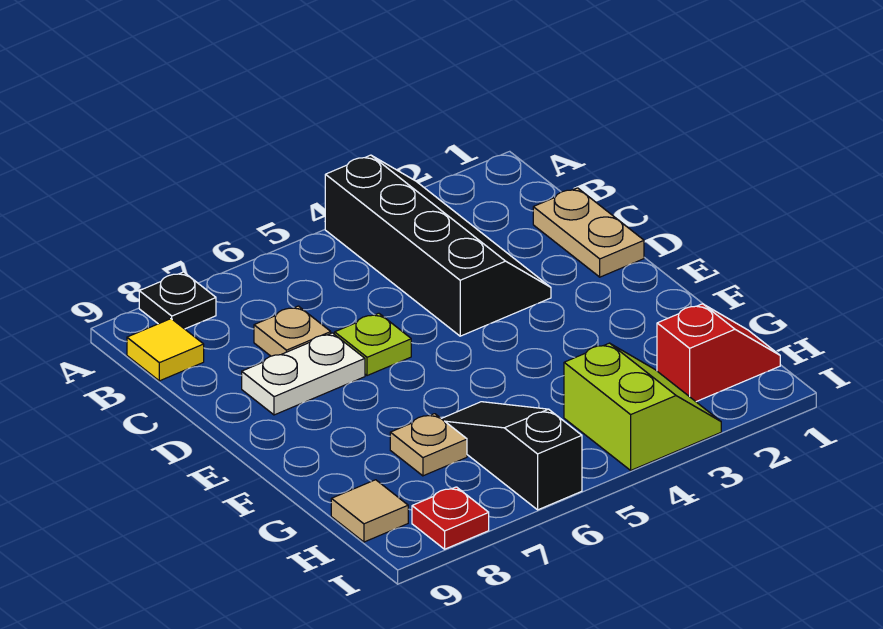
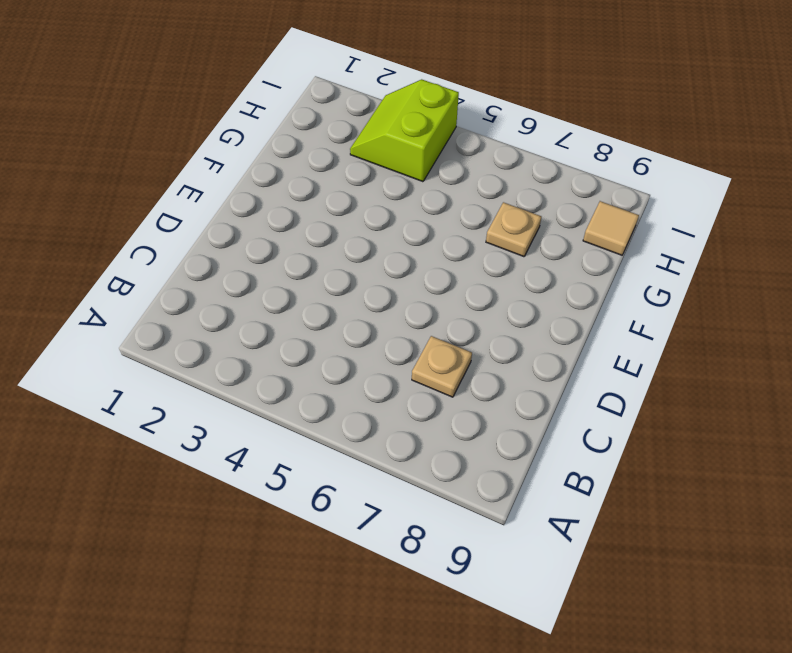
none -> black 2x4 slope [325,155,551,336]
none -> black 1x1 plate [139,272,216,329]
none -> yellow 1x1 tile [127,319,204,381]

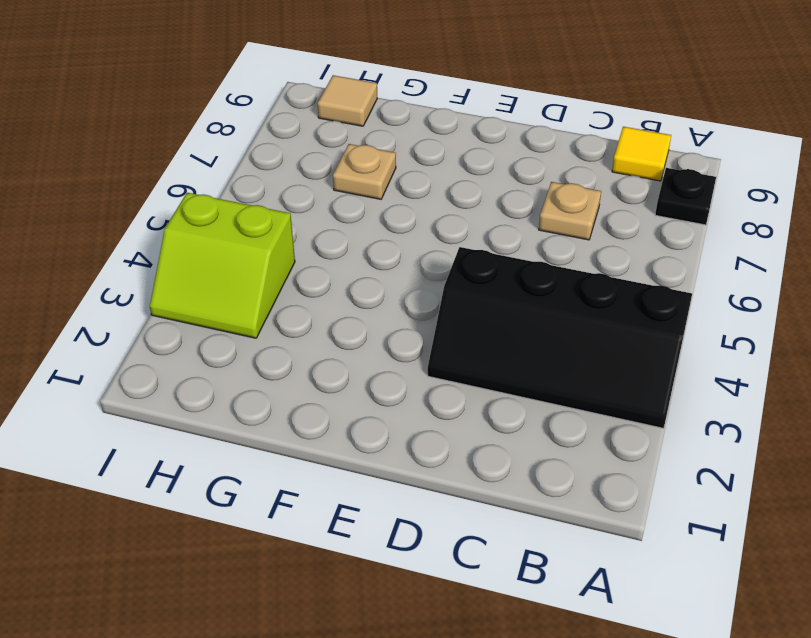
none -> tan 1x2 plate [533,188,644,277]
none -> lime 1x1 plate [335,313,411,376]
none -> white 1x2 plate [242,333,365,415]

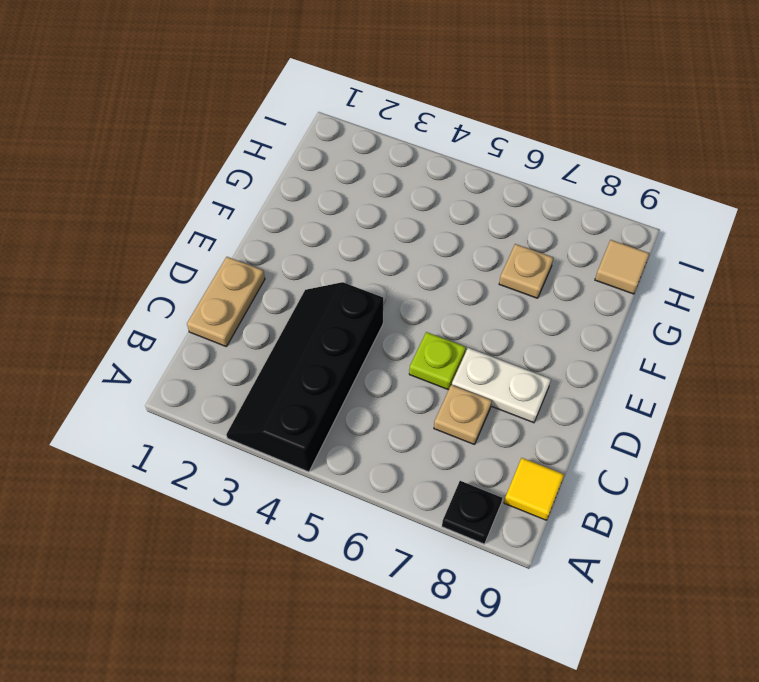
none -> black 1x3 slope [442,402,582,510]
none -> red 1x2 slope [657,304,780,402]
none -> lime 2x2 slope [564,343,721,470]

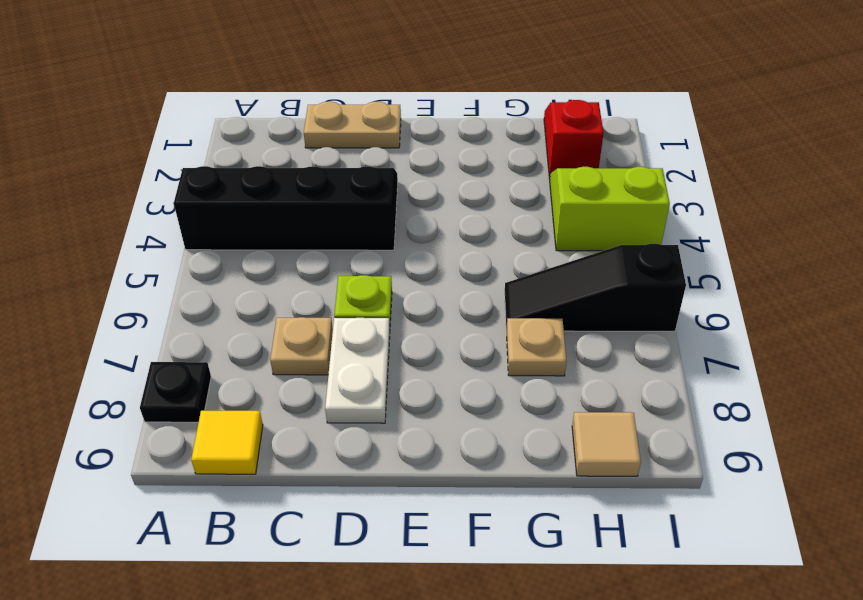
none -> red 1x1 plate [412,487,489,549]

